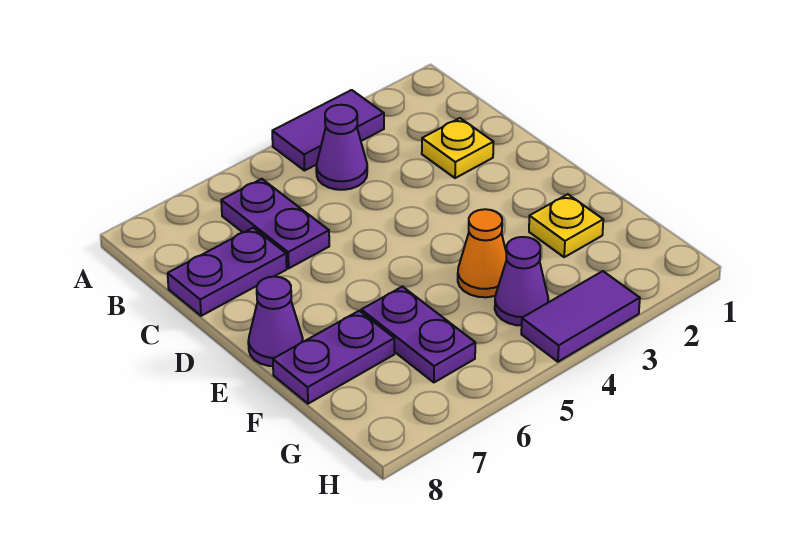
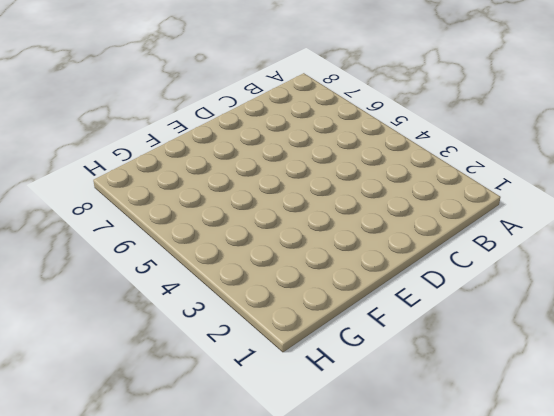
none -> purple 1x2 tile [272,90,384,171]
none -> purple 1x1 cone [316,105,367,190]
none -> purple 1x2 plate [221,179,329,268]

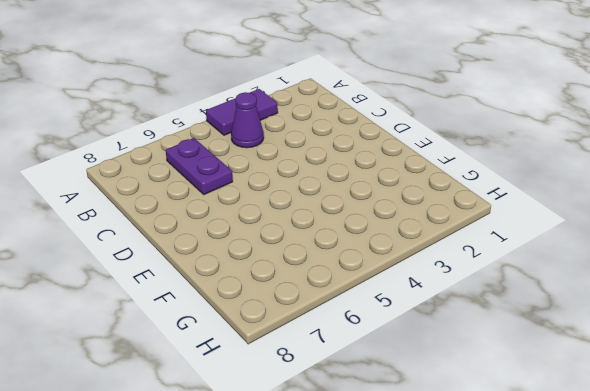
none -> yellow 1x1 plate [422,118,493,178]
none -> purple 1x2 plate [168,228,287,316]
none -> purple 1x1 cone [248,277,303,366]

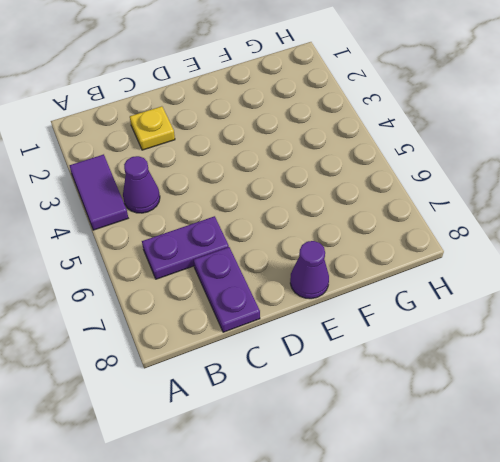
none -> yellow 1x1 plate [529,194,603,257]
none -> orange 1x1 cone [458,209,506,297]
none -> purple 1x2 plate [361,286,475,382]

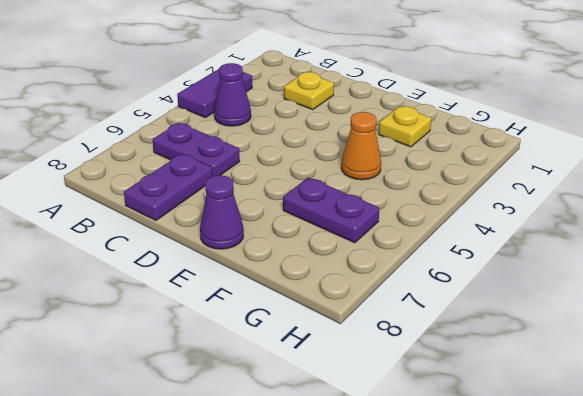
none -> purple 1x2 plate [273,311,394,404]
none -> purple 1x1 cone [495,237,548,325]
none -> purple 1x2 tile [521,271,640,362]

